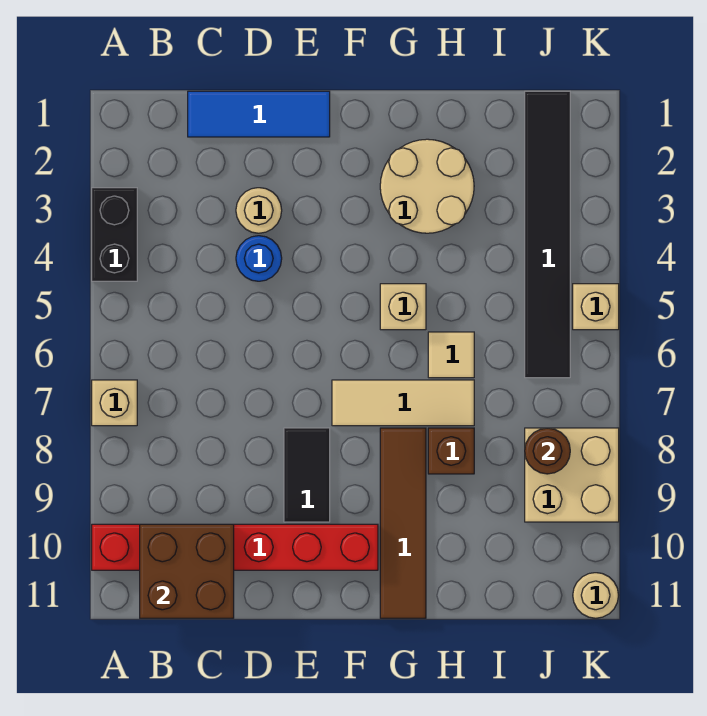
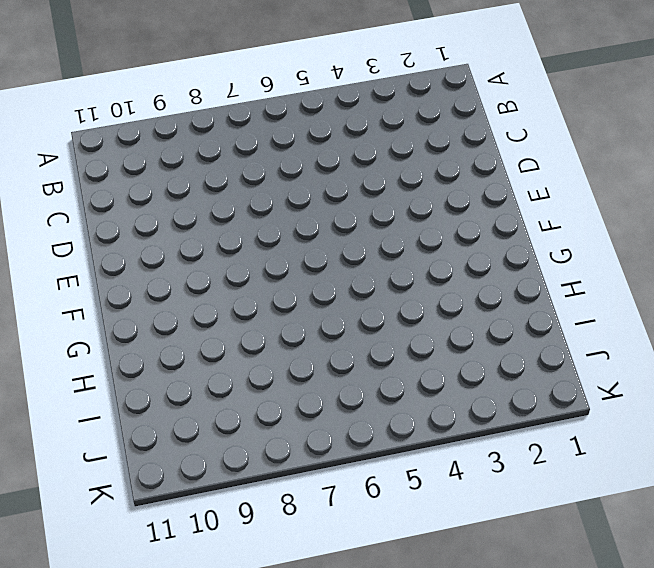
none -> black 1x2 brick [92,188,137,281]
none -> tan 1x1 brick [92,380,137,426]
none -> red 1x6 brick [92,524,378,570]

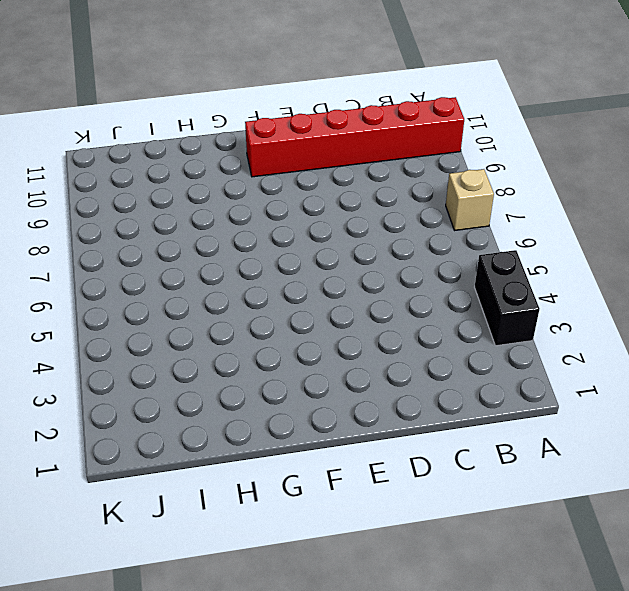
none -> blue 1x3 tile [188,91,330,137]
none -> tan 1x1 round brick [236,188,282,233]
none -> blue 1x1 round brick [236,236,282,281]

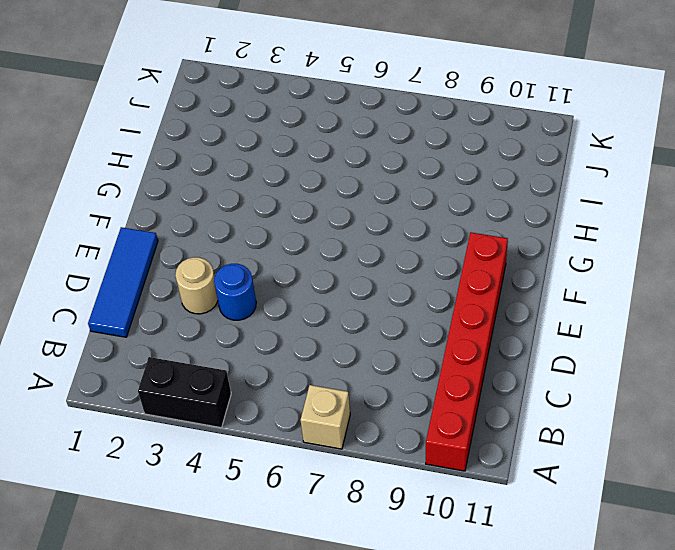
none -> black 1x2 tile [284,428,330,522]
none -> tan 1x3 tile [332,380,474,426]
none -> tan 2x2 round brick [380,139,474,233]

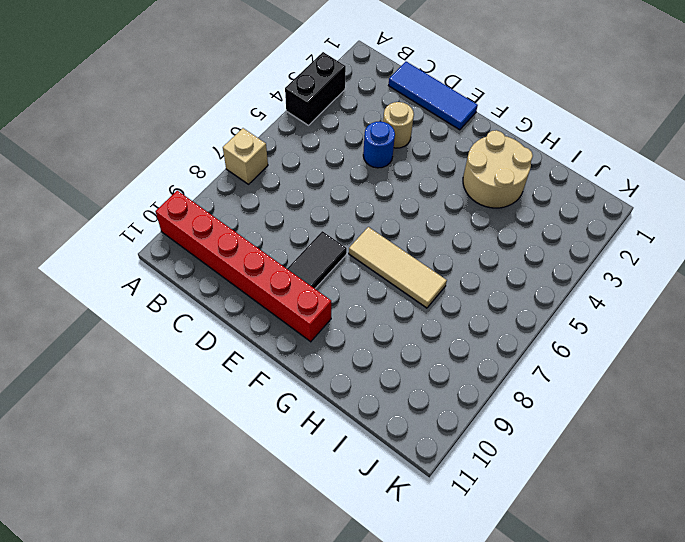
none -> tan 1x1 brick [380,284,426,330]
none -> brown 1x4 tile [380,428,426,618]
none -> tan 1x1 tile [428,332,474,378]

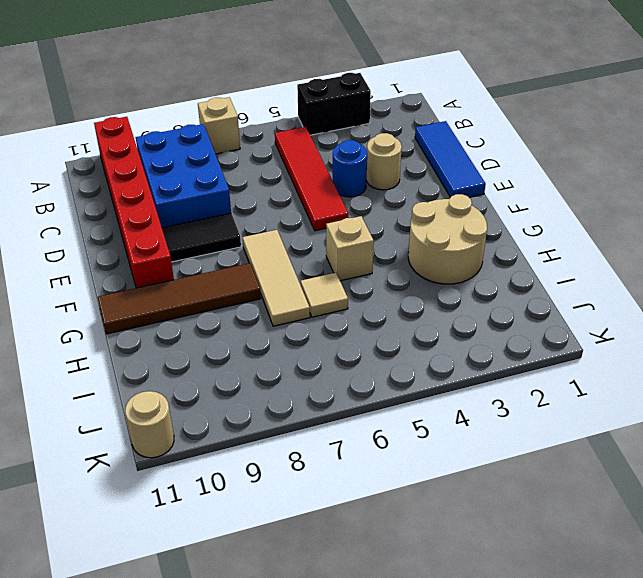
red 1x4 tile [275,127,348,231] -> none
blue 2x3 brick [136,124,231,228] -> none
none -> brown 1x1 brick [428,428,474,474]
none -> black 1x6 tile [525,91,570,378]
none -> tan 2x2 brick [525,428,619,522]

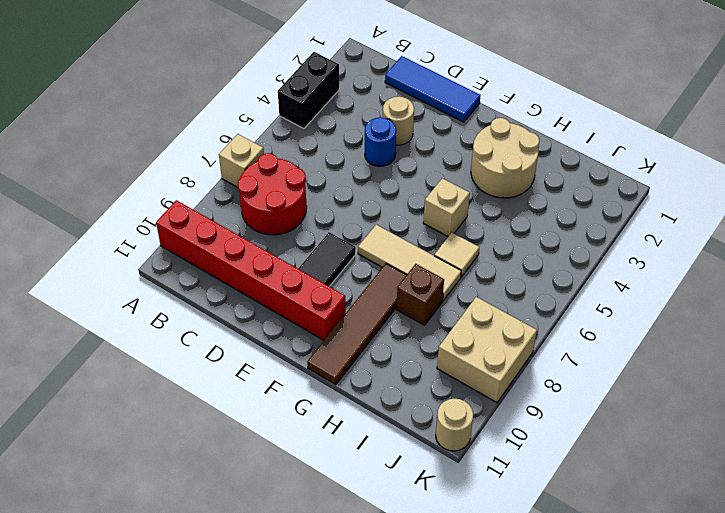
red 2x2 round brick [238,153,307,235] -> none
none -> black 1x6 tile [525,91,570,378]
none -> tan 1x1 brick [573,284,619,330]
none -> brown 2x2 brick [140,524,234,618]

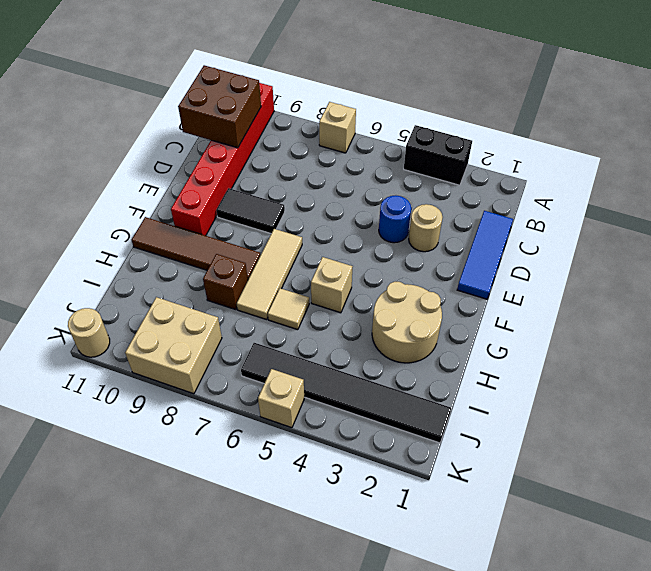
none -> brown 1x1 round brick [525,428,570,474]

